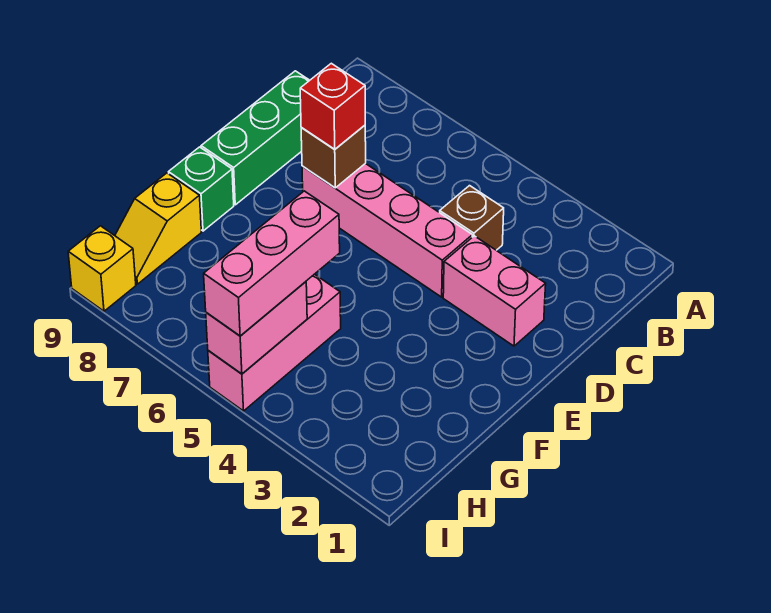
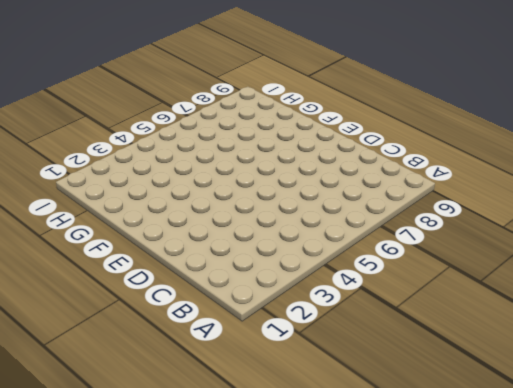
none -> brown 1x1 brick [440,186,504,250]
none -> green 1x3 brick [201,71,310,205]
none -> pink 1x2 brick [443,236,546,346]

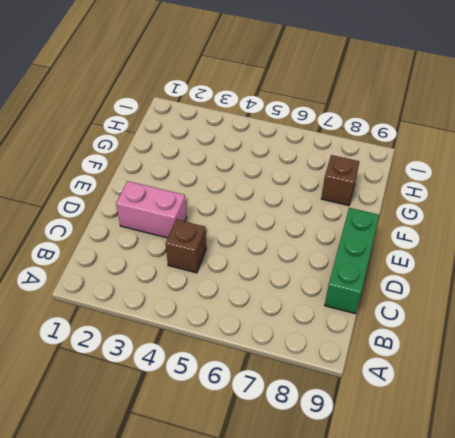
brown 1x1 brick [321,155,360,206] -> brown 1x1 brick moved to [301,125,366,188]
none -> pink 1x4 brick [302,163,472,297]
none -> green 1x1 brick [169,147,234,231]
none -> pink 1x3 brick [208,274,341,411]

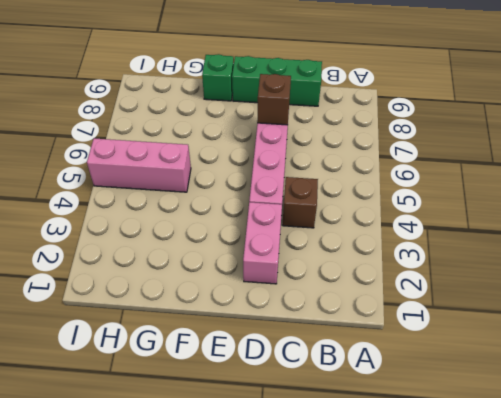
none -> yellow 1x2 slope [115,173,201,284]
none -> yellow 1x1 brick [68,226,136,311]
none -> pink 1x2 brick [206,282,307,374]

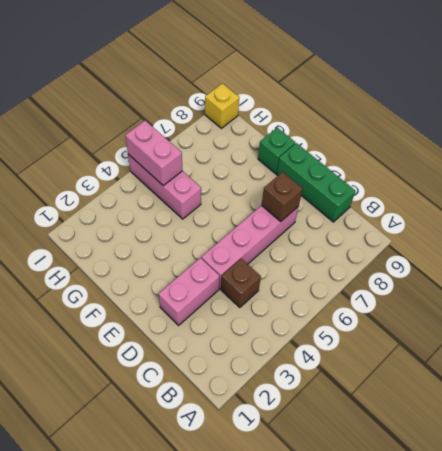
none -> yellow 1x2 slope [115,173,201,284]
none -> red 1x1 brick [300,63,365,149]
none -> pink 1x3 brick [204,191,340,336]

